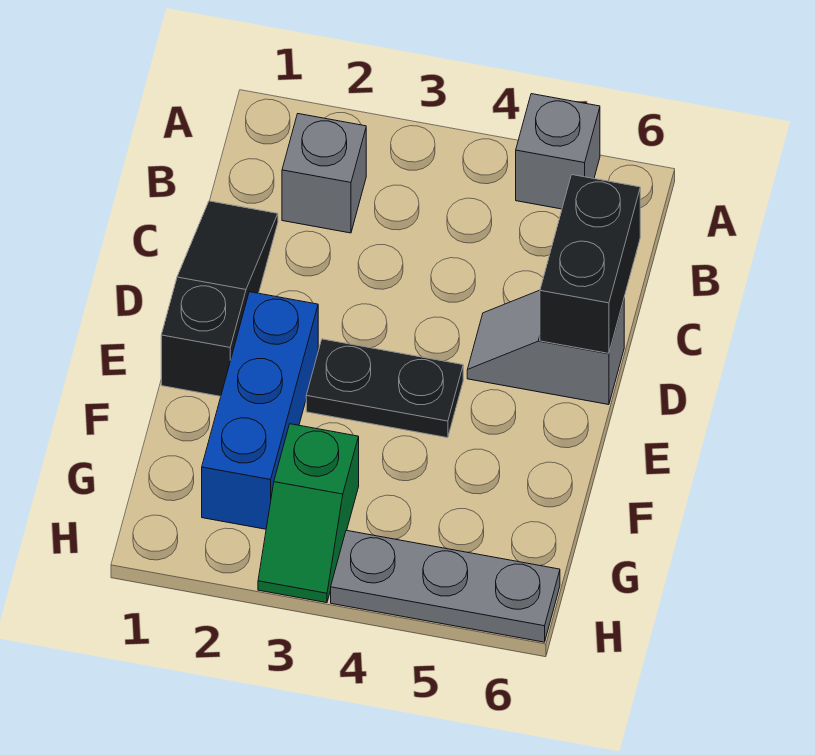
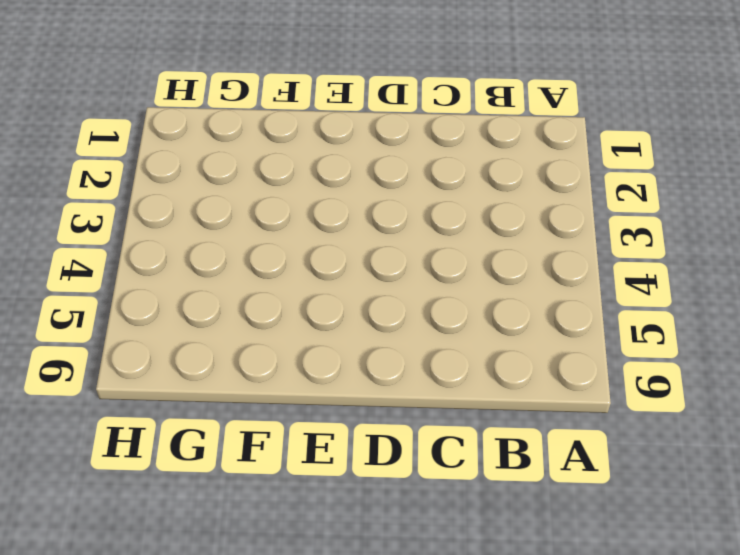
none -> grey 1x1 brick [516,94,600,209]
none -> grey 1x1 brick [282,114,366,233]

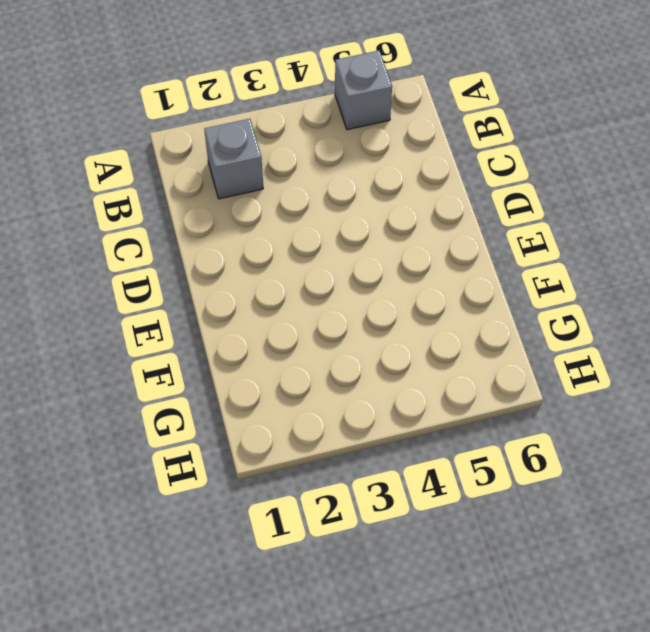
none -> black 1x3 slope [161,201,278,396]
none -> grey 1x2 slope [467,290,624,405]

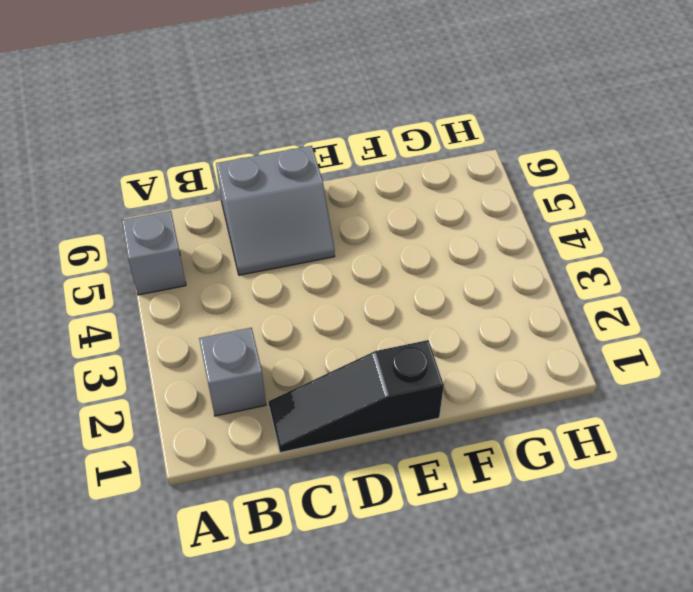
grey 2x2 slope [216,146,335,275] -> grey 1x2 slope [467,290,624,405]
none -> blue 1x3 brick [202,292,318,529]
none -> black 1x2 plate [306,339,463,438]

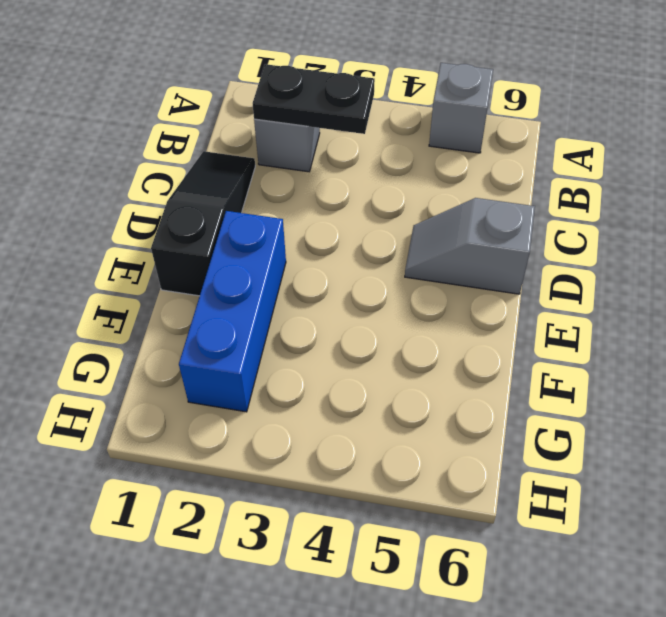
black 1x2 plate [253,64,375,134] -> black 1x2 plate moved to [306,339,463,438]
none -> green 1x2 slope [258,424,359,603]
none -> grey 1x3 plate [331,530,560,642]

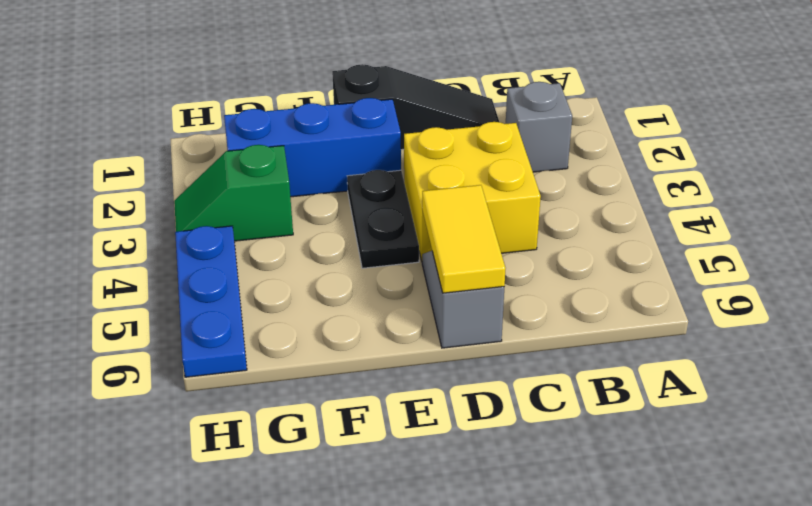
yellow 2x2 brick [404,122,541,261] -> none
yellow 1x2 tile [422,185,506,293] -> black 1x2 brick [540,175,640,353]
blue 1x3 plate [175,226,247,377] -> grey 1x3 plate [331,530,560,642]
none -> grey 1x1 brick [516,94,600,209]

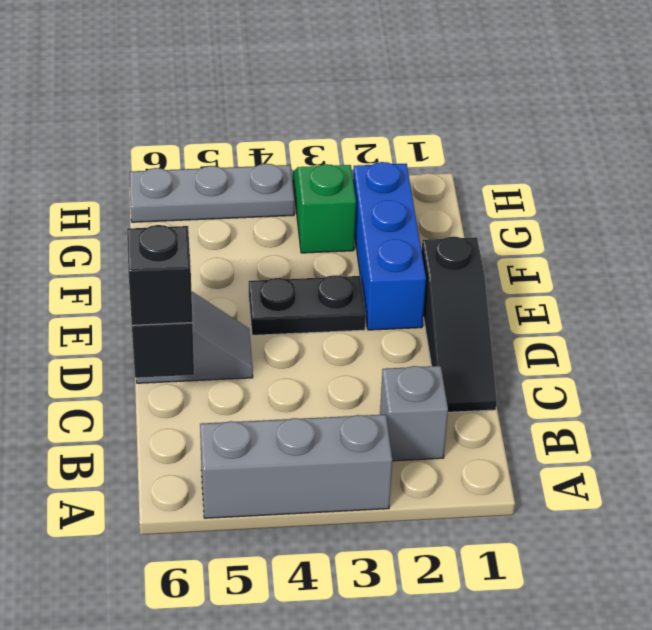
grey 1x3 brick [200,414,392,518] -> grey 1x1 brick [516,94,600,209]
black 1x1 brick [127,225,192,325] -> none

